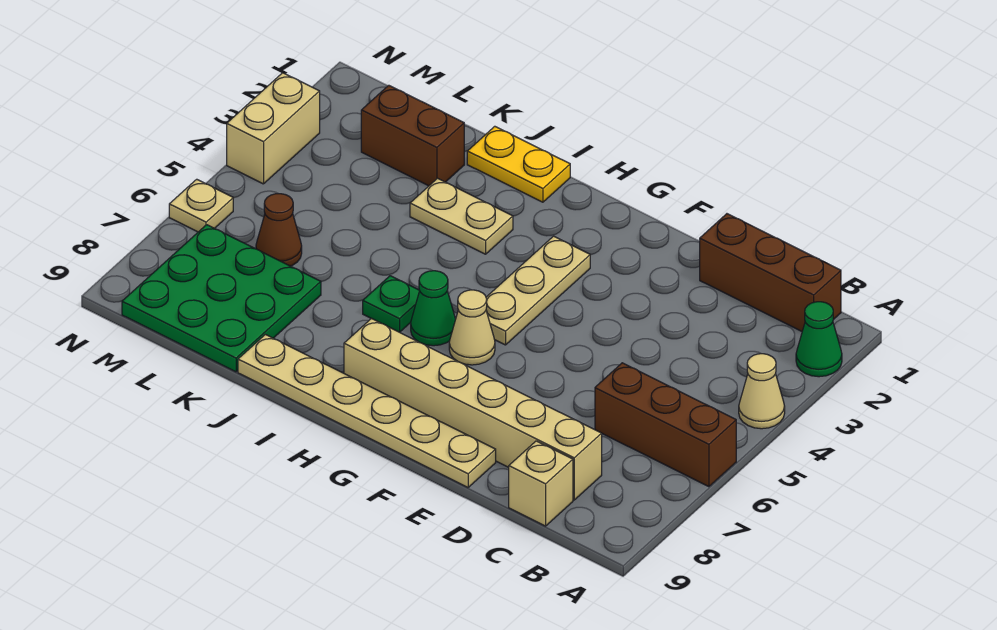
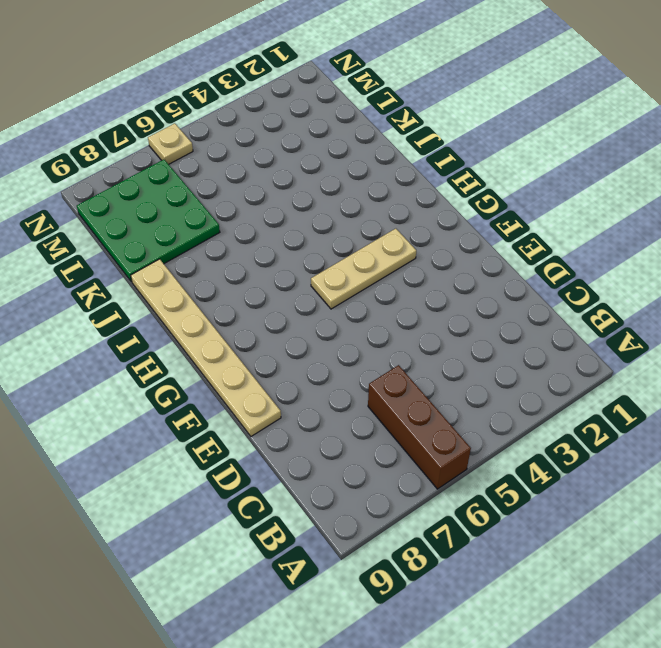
none -> green 1x1 cone [796,302,842,377]
none -> tan 1x1 cone [739,354,785,429]
none -> brown 1x3 brick [700,214,841,331]

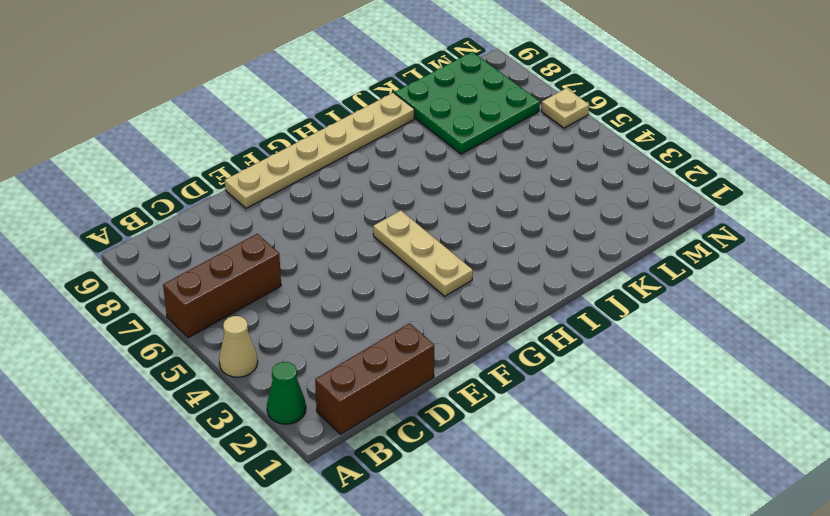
none -> tan 1x6 brick [344,318,602,500]
none -> tan 1x1 brick [509,441,573,526]
none -> tan 1x1 cone [449,290,495,365]

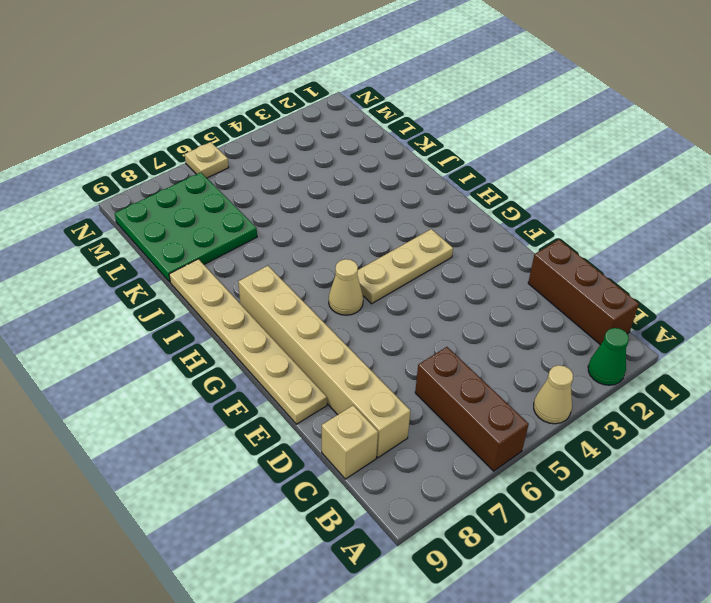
none -> green 1x1 cone [411,271,456,346]
none -> yellow 1x2 plate [467,126,570,202]
none -> tan 1x2 plate [410,178,513,254]

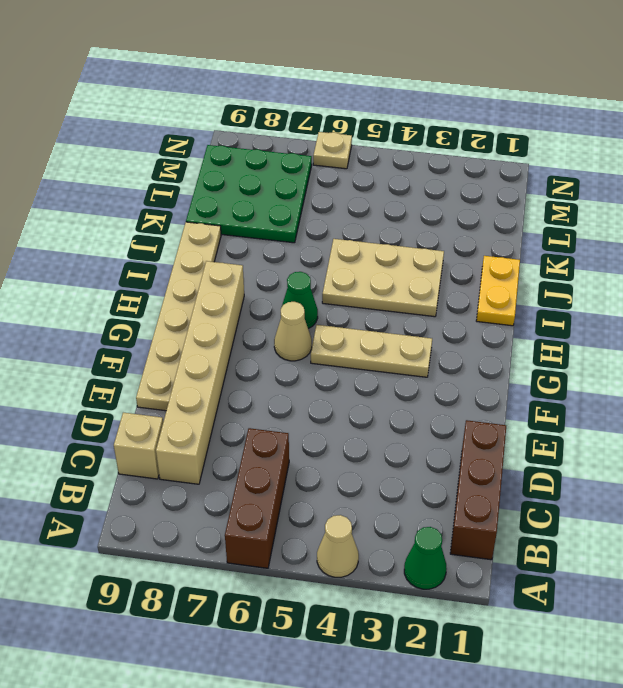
tan 2x3 plate [322,239,444,317] -> tan 1x2 plate [410,178,513,254]
none -> green 1x1 plate [363,276,420,332]
none -> brown 1x2 brick [361,85,464,186]
none -> brown 1x1 cone [256,194,302,266]

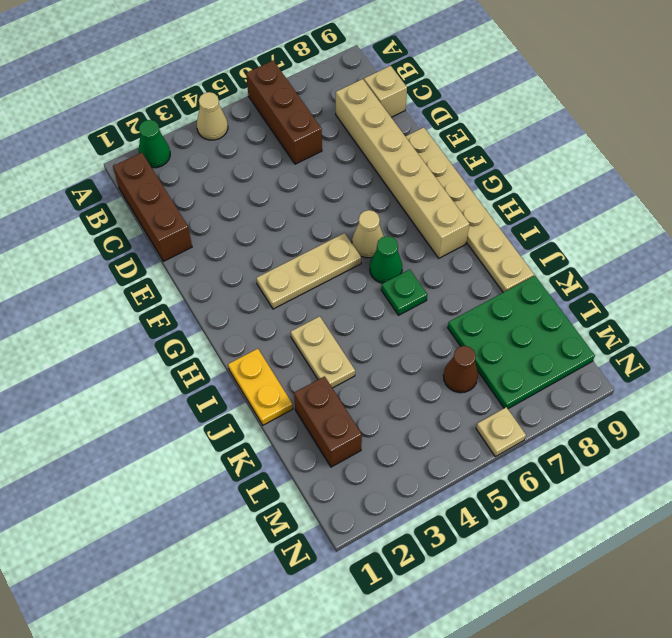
none -> tan 1x2 brick [227,73,320,184]

